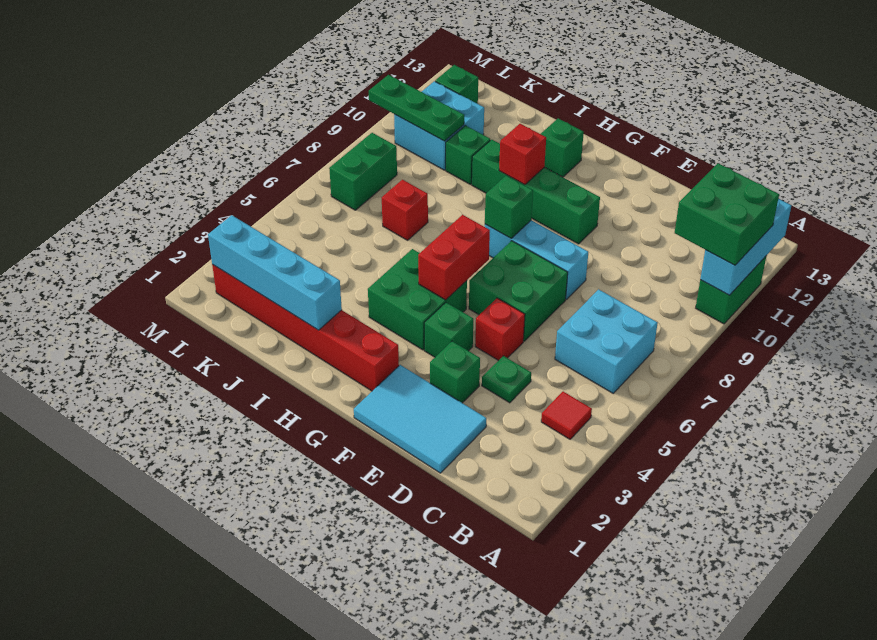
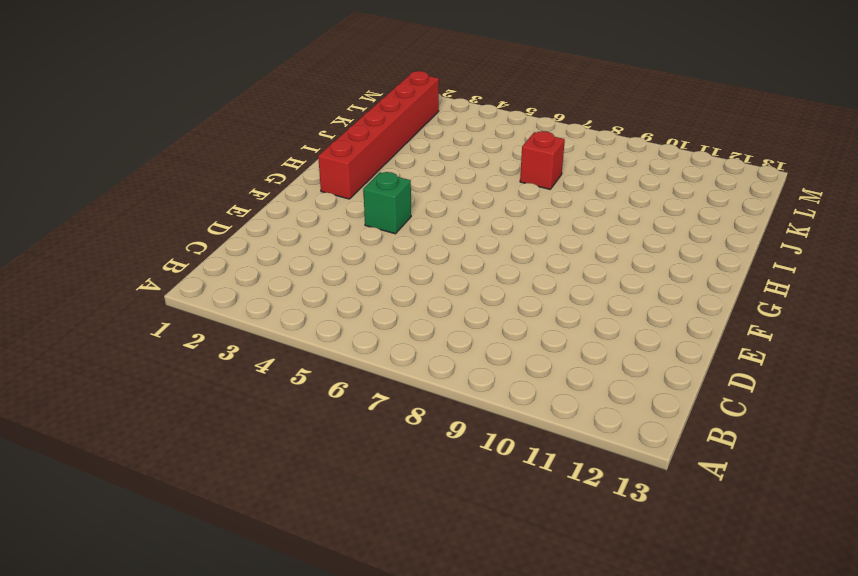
none -> green 1x2 brick [696,256,766,324]
none -> red 1x1 tile [541,392,592,439]
none -> cyan 2x2 brick [555,289,658,393]

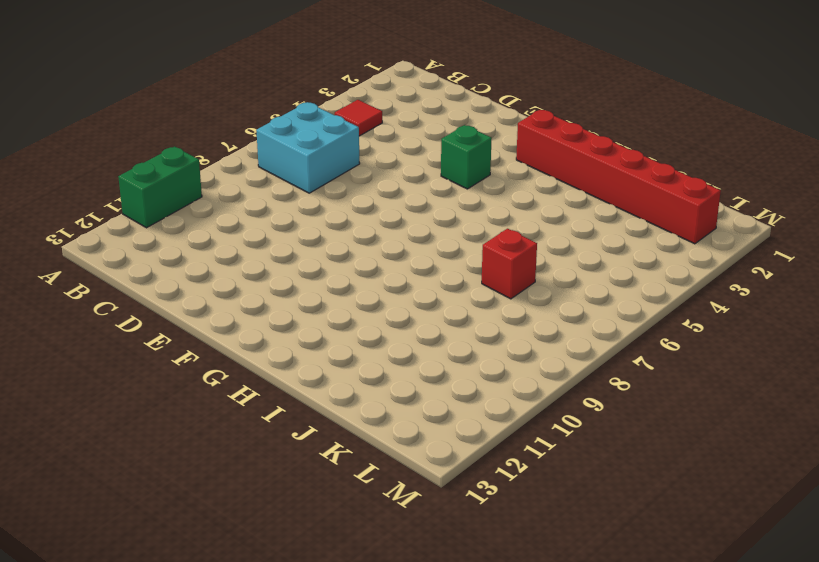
none -> cyan 2x3 tile [354,365,486,473]
none -> green 1x1 plate [482,356,531,403]
none -> green 1x1 brick [430,341,480,403]

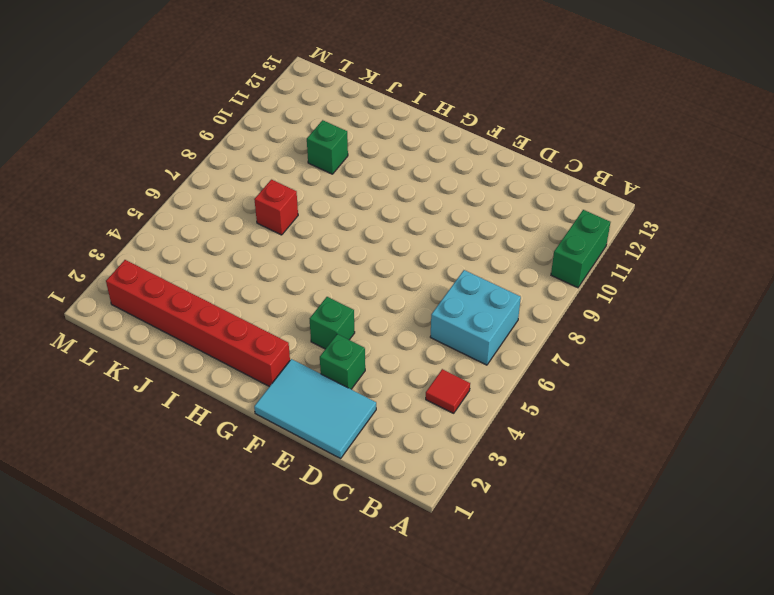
none -> green 1x1 plate [482,356,531,403]
none -> red 1x1 brick [475,298,525,361]
none -> green 2x2 brick [469,241,568,341]

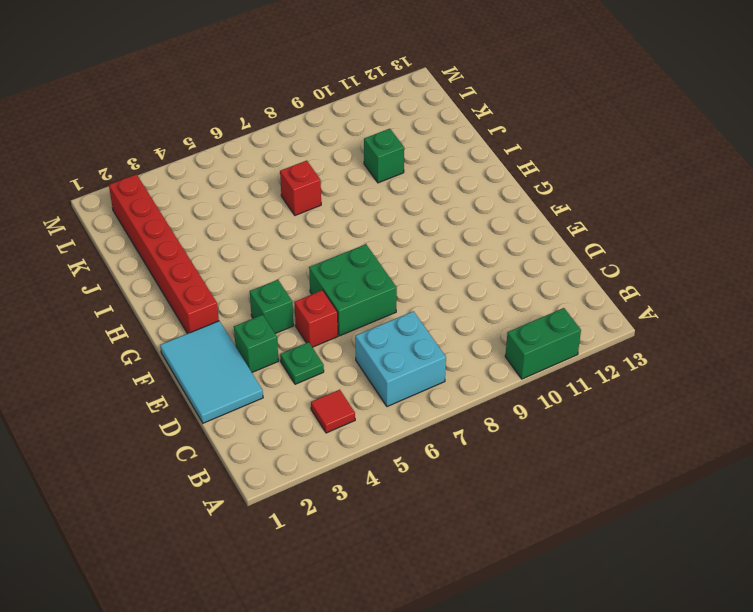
none -> cyan 1x3 brick [485,220,588,299]
none -> green 1x4 brick [472,140,600,244]
none -> green 2x2 brick [368,249,467,350]

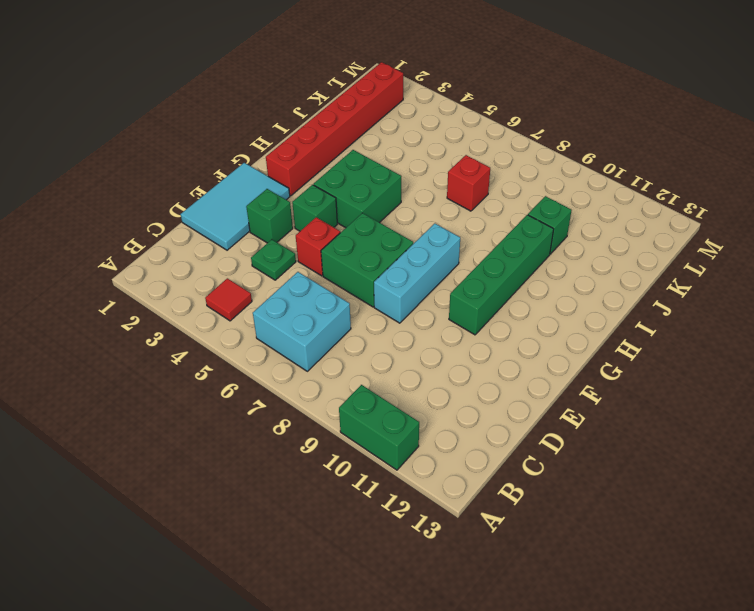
none -> green 1x1 brick [541,118,584,177]
none -> cyan 2x2 brick [394,81,484,170]
none -> green 1x2 brick [329,133,397,210]

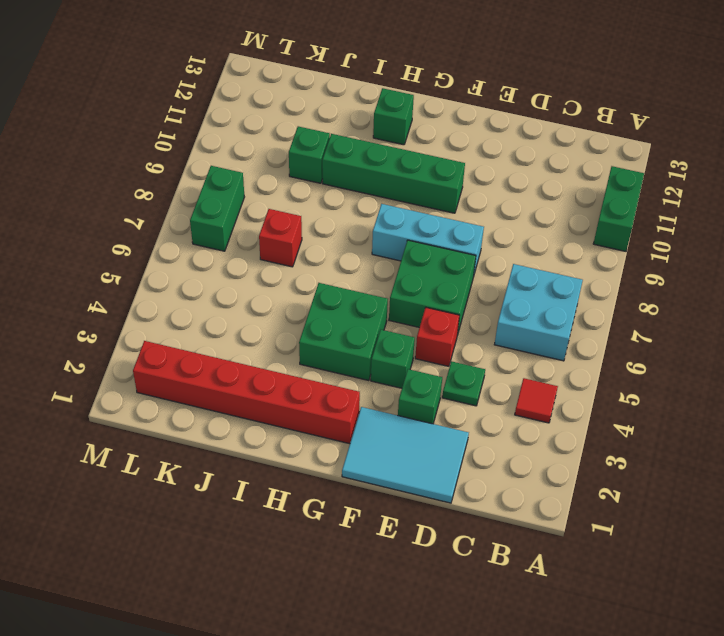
none -> cyan 2x2 brick [394,81,484,170]
none -> green 1x1 brick [435,65,478,104]
none -> cyan 1x3 brick [700,199,791,295]

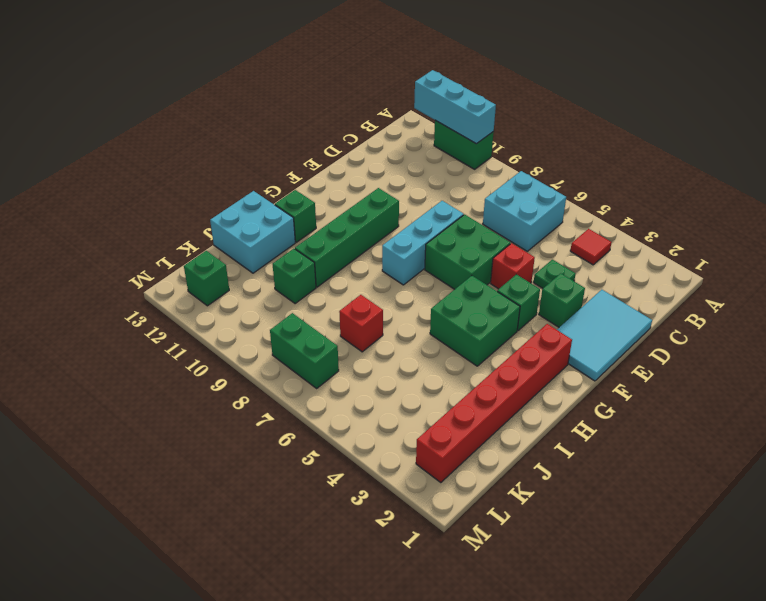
cyan 2x2 brick [210,191,295,273] -> cyan 2x2 brick moved to [394,81,484,170]
none -> red 1x2 brick [418,215,490,300]
none -> green 1x1 brick [485,176,533,239]
none -> red 1x1 brick [499,124,546,185]

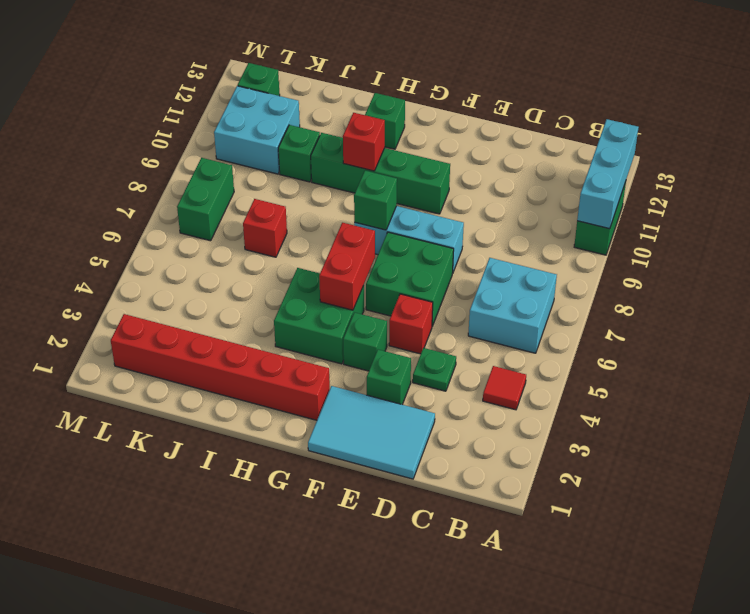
none -> cyan 1x4 brick [208,215,342,330]
none -> green 1x3 plate [369,75,464,141]
none -> green 2x2 brick [675,163,779,265]

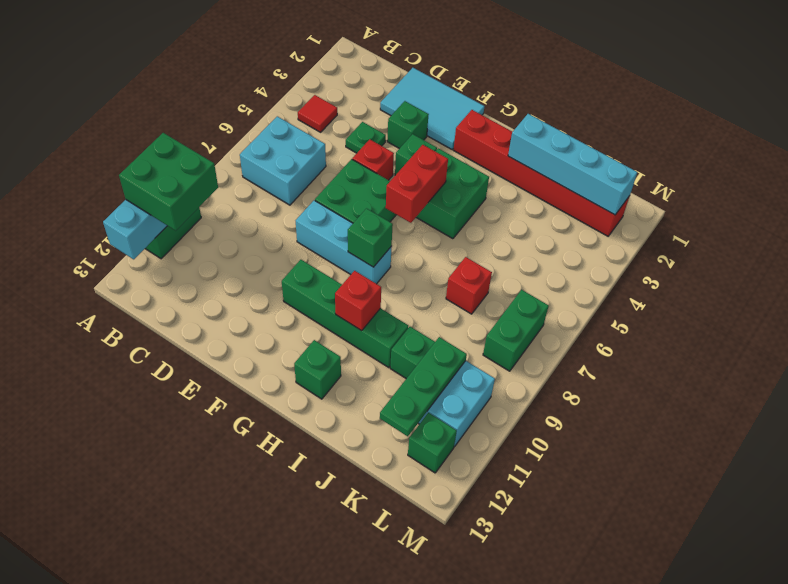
green 1x3 plate [380,337,467,436] -> green 1x3 plate turned to [369,75,464,141]

